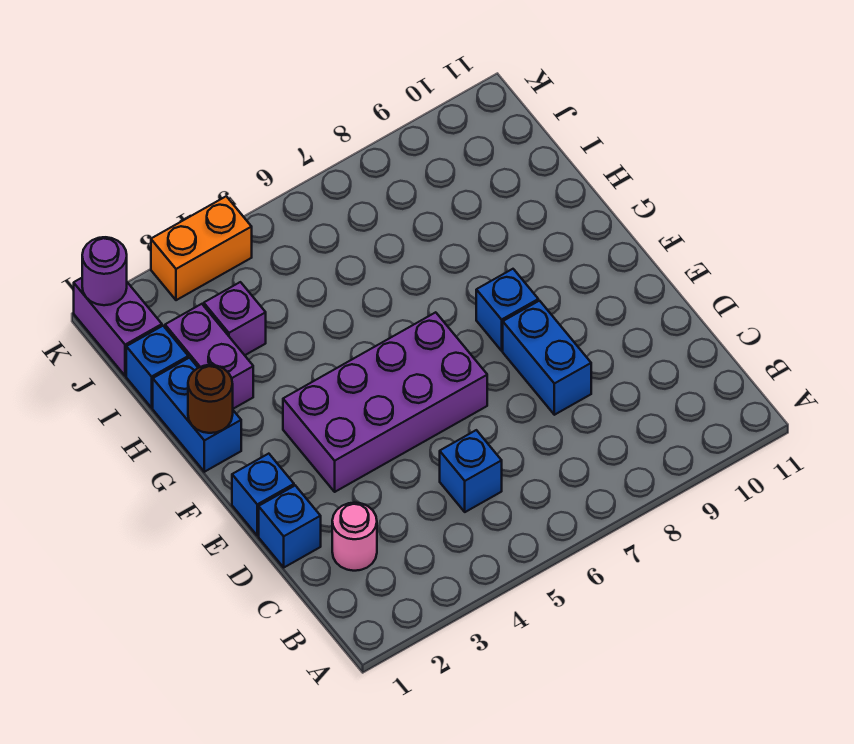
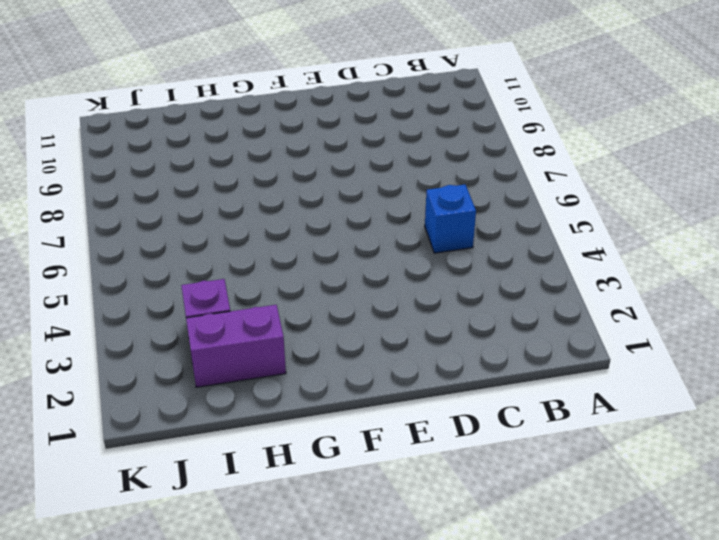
none -> pink 1x1 round brick [332,503,377,571]
none -> blue 1x1 brick [259,486,321,567]
none -> blue 1x2 brick [503,301,591,415]

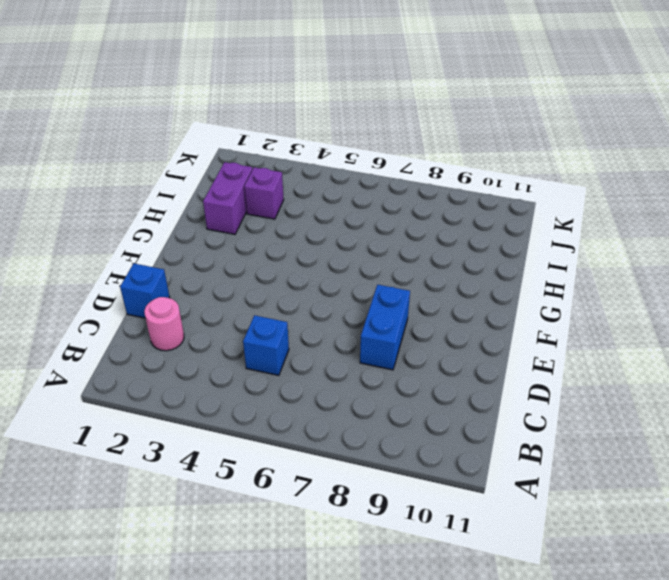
none -> blue 1x1 brick [232,454,294,536]
none -> purple 2x4 brick [283,312,487,492]
none -> blue 1x1 brick [476,269,538,351]

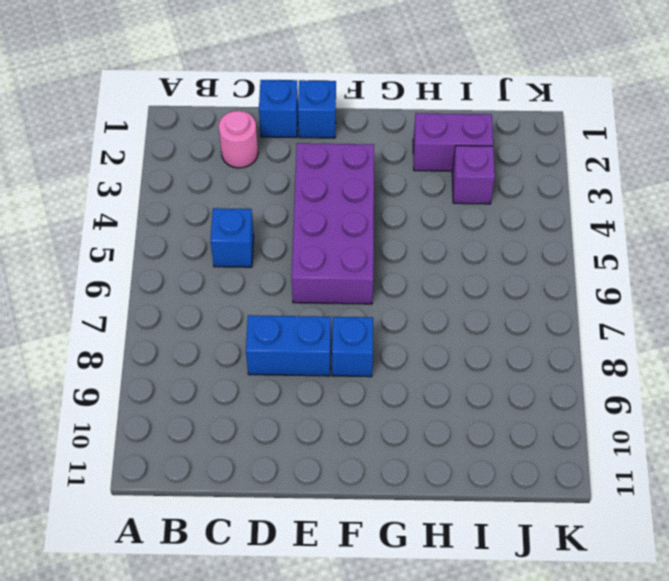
none -> blue 1x2 brick [153,358,241,472]
none -> blue 1x1 brick [126,326,188,408]
none -> purple 1x2 brick [74,278,162,376]

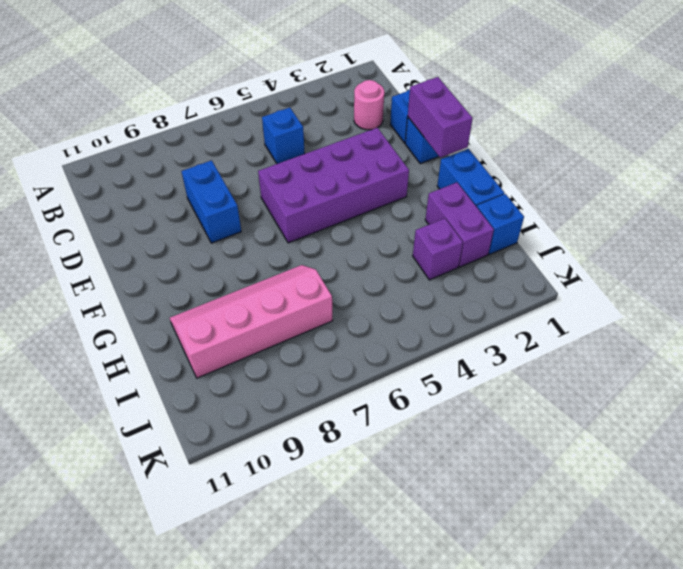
purple 1x2 brick [408,77,473,158] -> purple 1x2 brick moved to [74,278,162,376]
pink 2x4 slope [170,265,333,378] -> none
none -> blue 1x1 brick [476,269,538,351]
none -> orange 1x2 brick [151,196,252,300]
none -> brown 1x1 round brick [188,365,233,433]

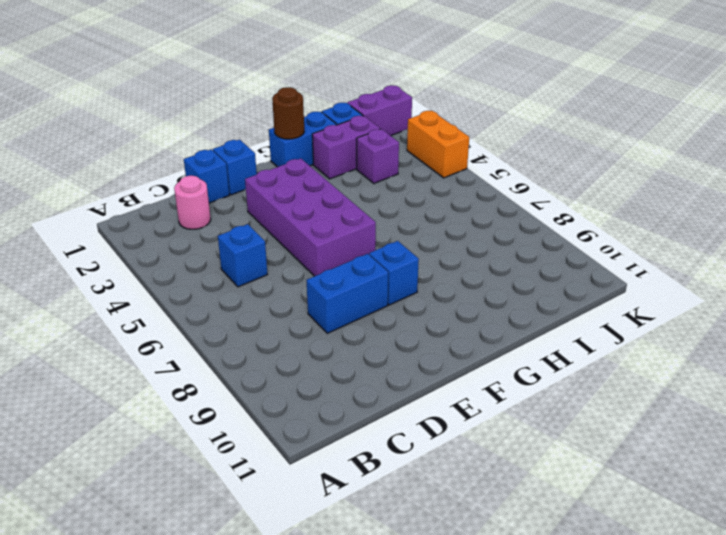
none -> purple 1x1 round brick [82,237,127,305]

